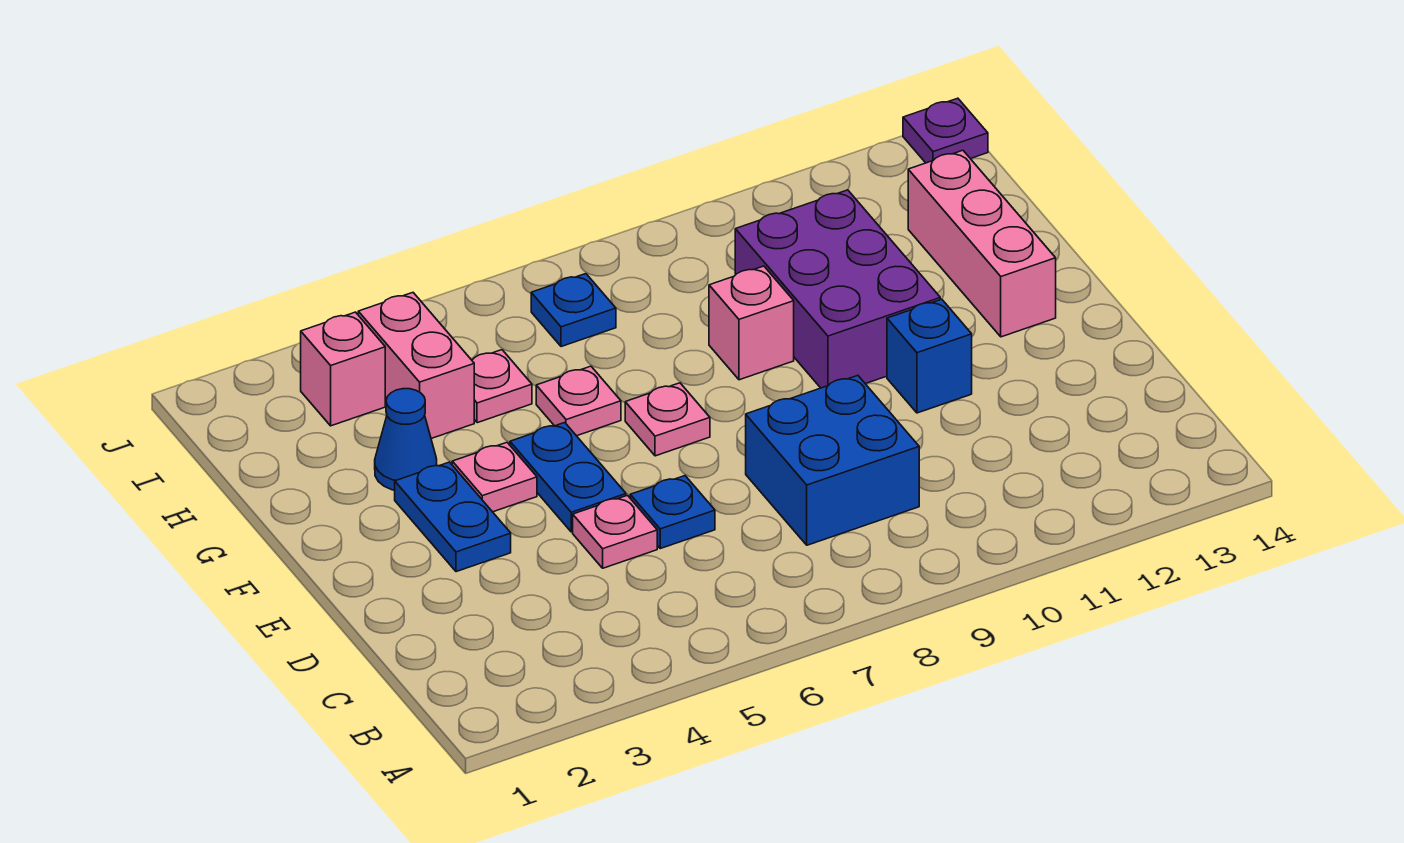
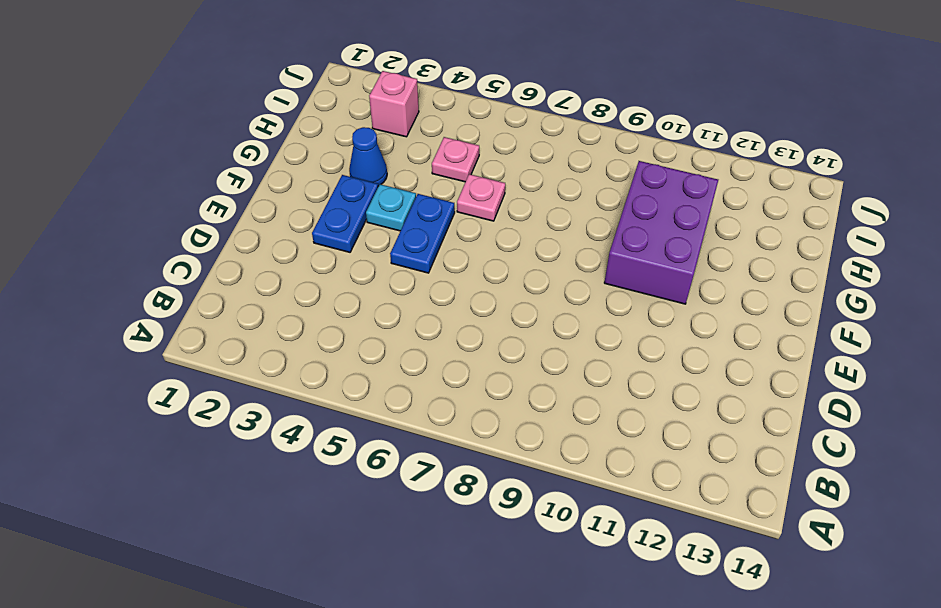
cyan 1x1 plate [366,184,416,231] -> pink 1x1 plate [452,442,537,512]
none -> blue 2x2 brick [746,376,919,545]
none -> pink 1x1 plate [573,495,657,568]
none -> blue 1x1 plate [630,476,715,549]

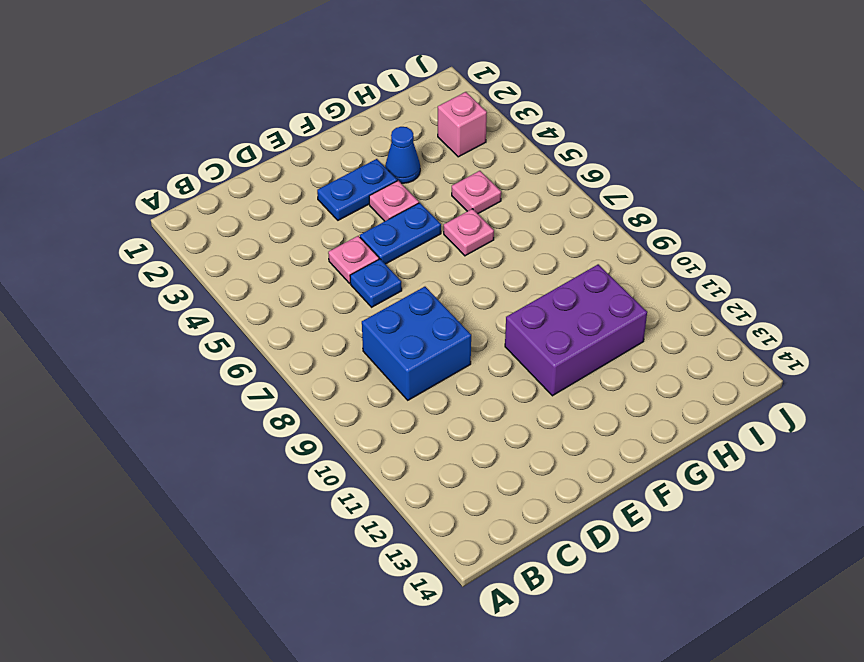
none -> blue 1x1 brick [887,299,972,413]
none -> pink 1x1 plate [625,383,710,456]
none -> pink 1x3 brick [908,150,1056,337]

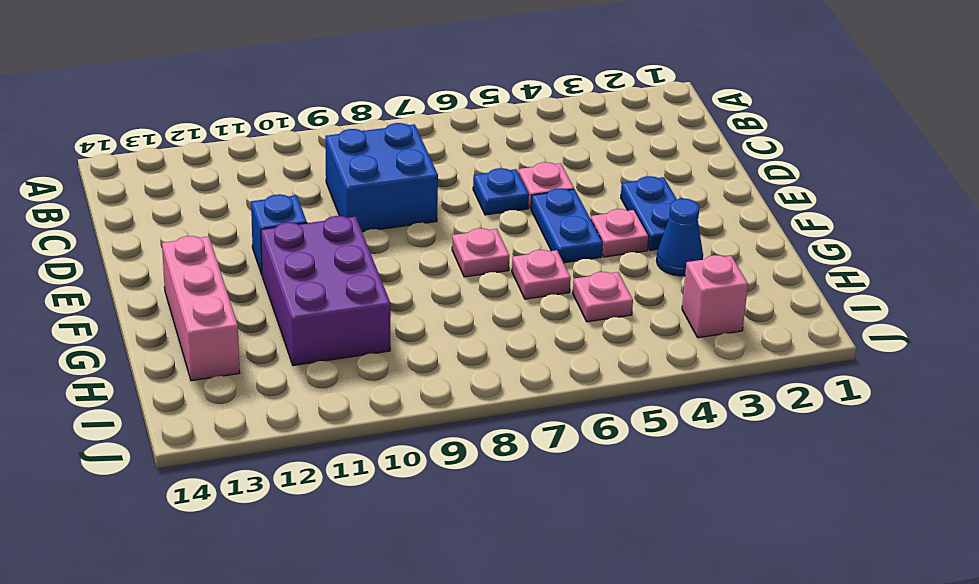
none -> pink 1x1 brick [709,266,794,380]
none -> pink 1x2 brick [358,293,474,439]
none -> blue 1x1 plate [531,274,616,347]

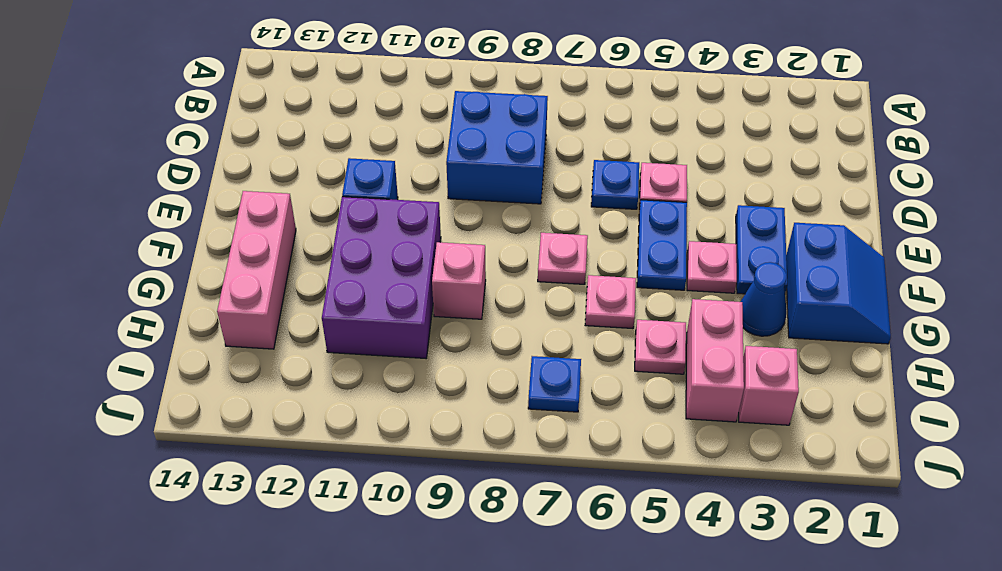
blue 2x2 slope [786,223,891,344] -> none
none -> purple 1x1 plate [903,98,988,163]

